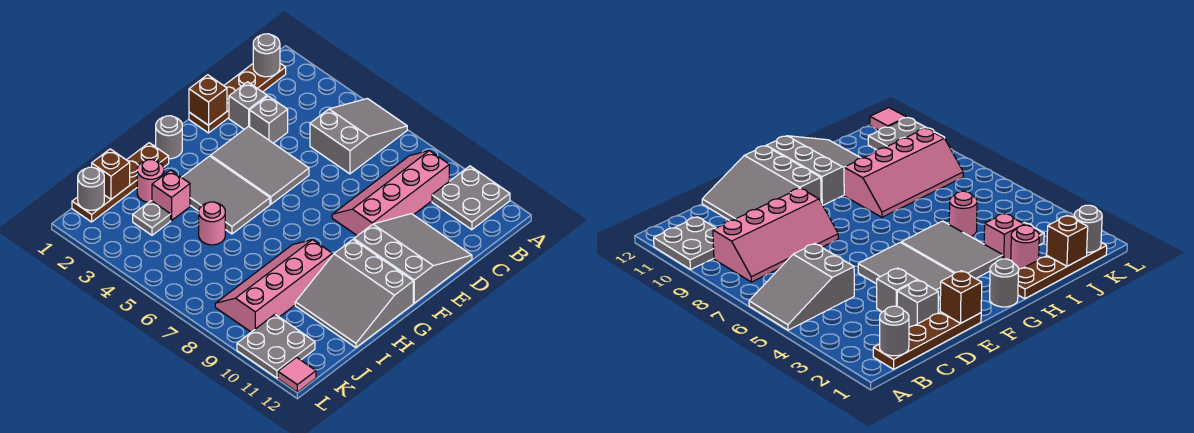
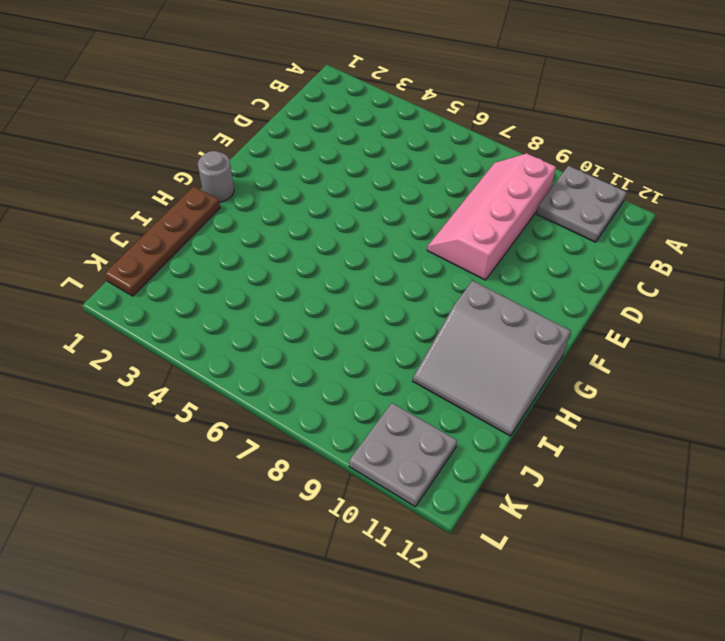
none -> grey 2x3 slope [310,99,407,174]
none -> brown 1x4 plate [189,63,286,133]
none -> grey 1x1 brick [229,82,267,129]

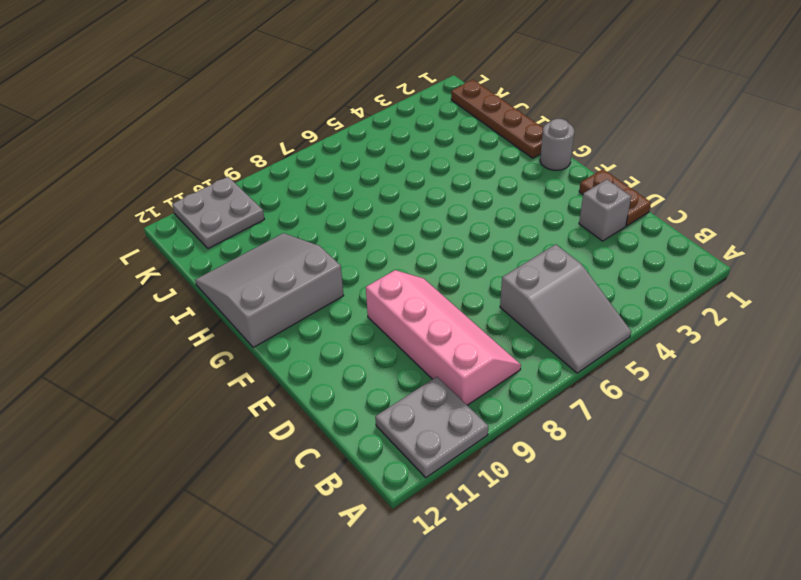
brown 1x2 plate [579,169,651,226] -> brown 1x4 plate [189,63,286,133]
none -> grey 1x1 brick [250,96,288,143]
none -> grey 3x3 slope [354,214,472,303]
none -> grey 2x3 tile [211,126,309,204]

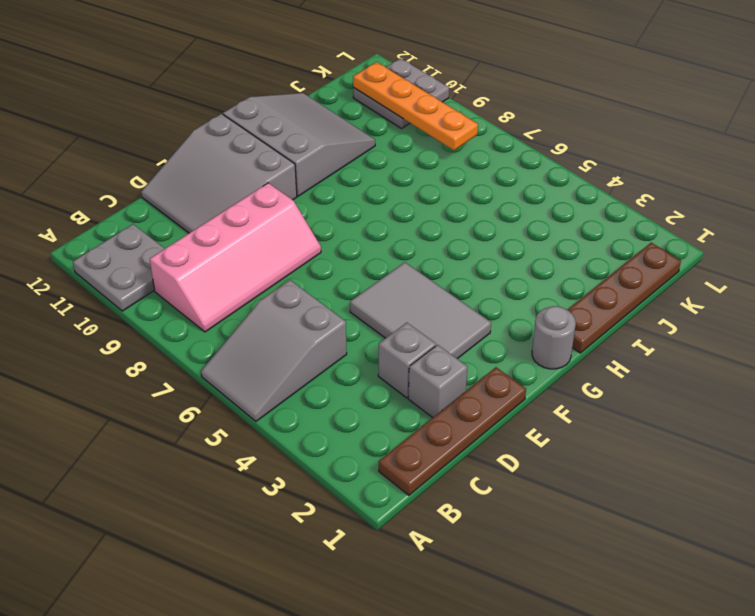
orange 1x4 plate [353,62,478,150] -> none
none -> grey 2x3 tile [182,156,270,234]
none -> pink 2x4 slope [215,240,332,332]
none -> pink 1x1 round brick [137,160,164,202]

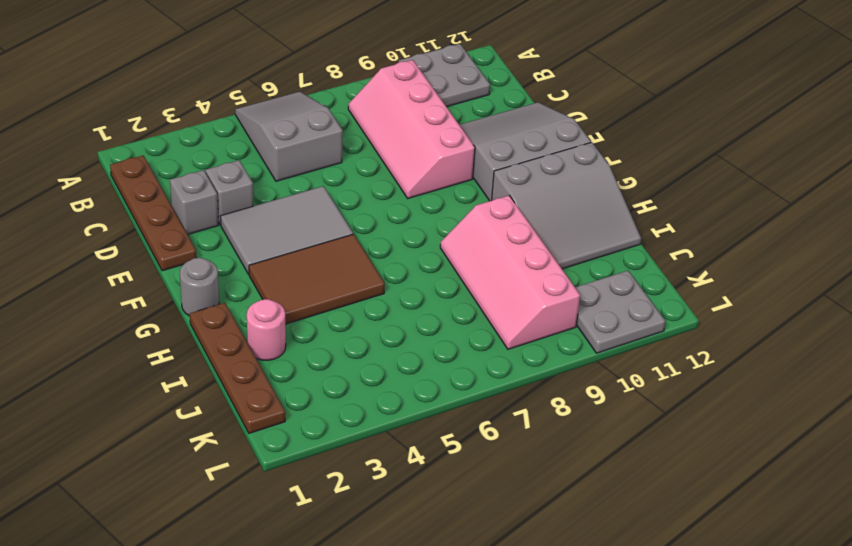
brown 2x3 tile [249,234,385,324] -> grey 2x3 tile [182,156,270,234]
none -> pink 1x1 brick [152,170,190,220]
none -> pink 1x1 round brick [199,202,225,245]
none -> grey 1x1 plate [133,201,171,235]

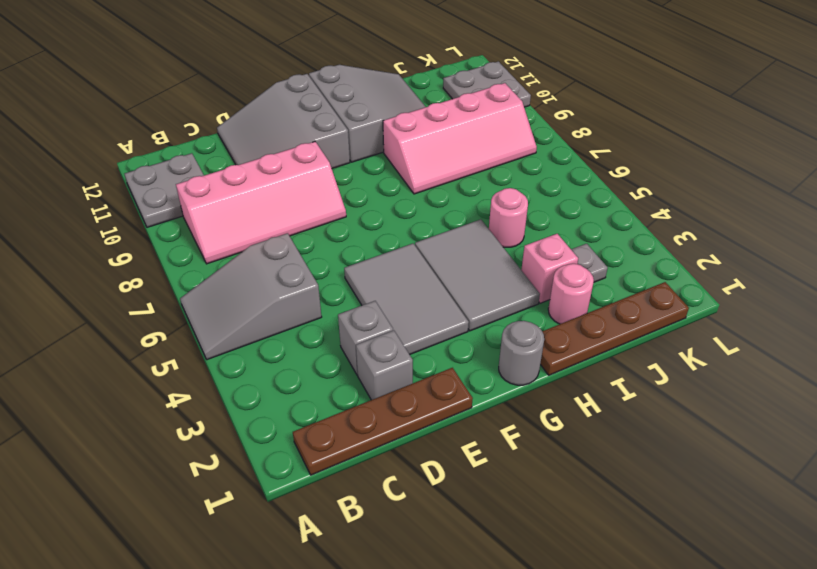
none -> pink 1x1 tile [278,357,316,392]
none -> grey 1x1 round brick [253,34,280,77]
none -> brown 1x1 brick [189,75,227,125]

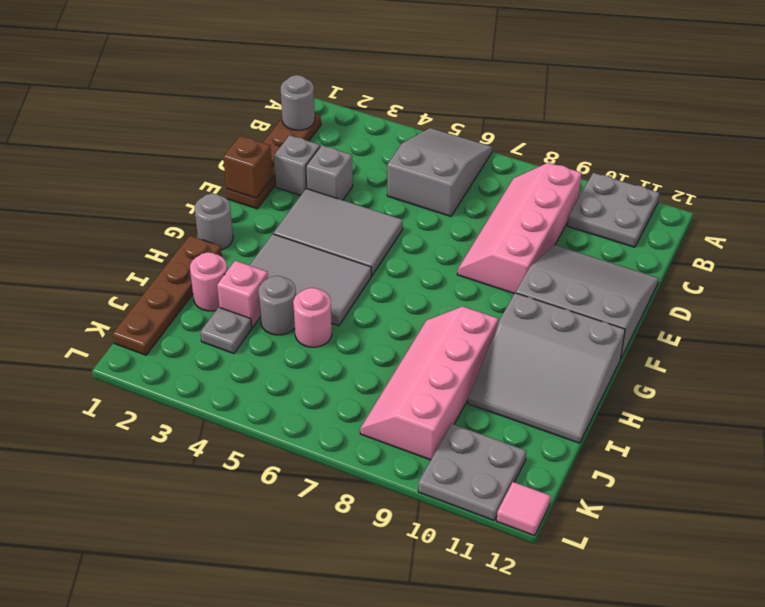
grey 1x1 round brick [258,276,296,335] -> grey 1x1 round brick moved to [78,167,104,210]
none -> brown 1x1 brick [92,149,130,199]

